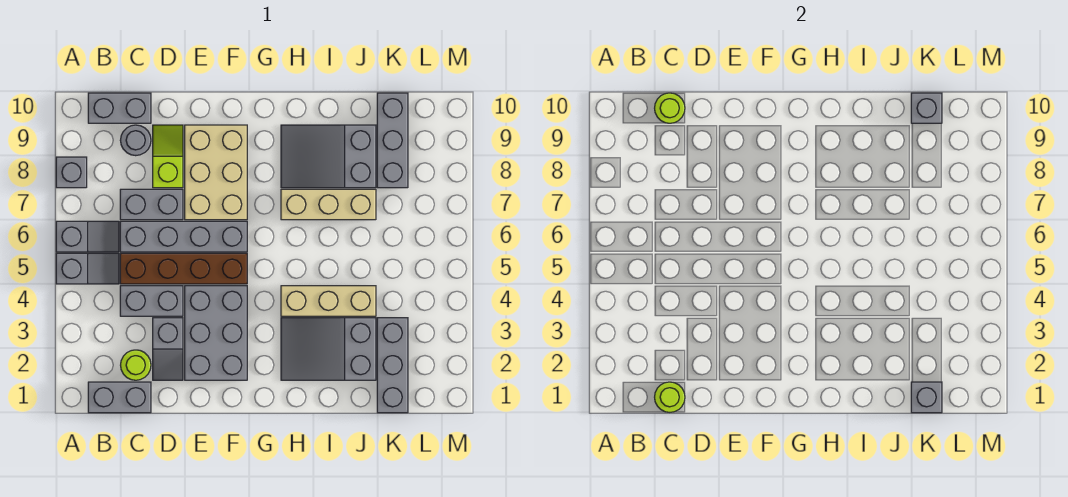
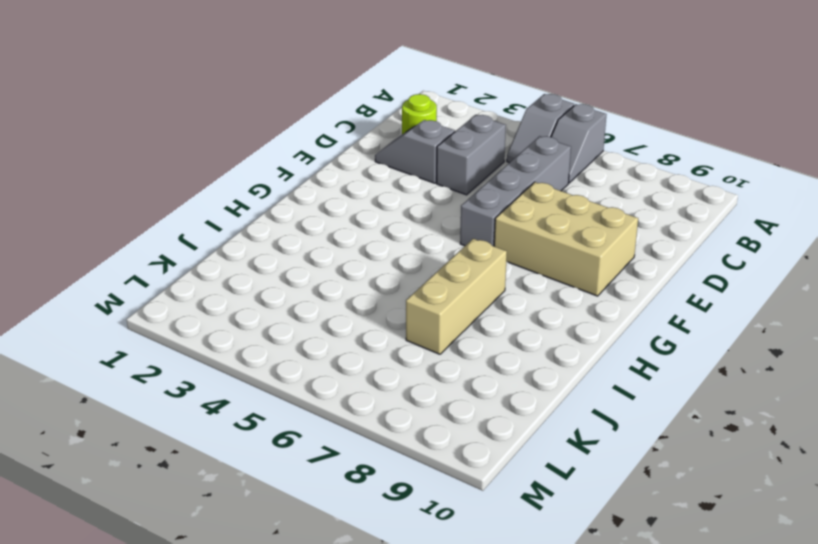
none -> grey 1x1 brick [56,157,87,188]
none -> grey 1x2 brick [88,382,151,413]
none -> grey 1x2 brick [88,93,151,123]

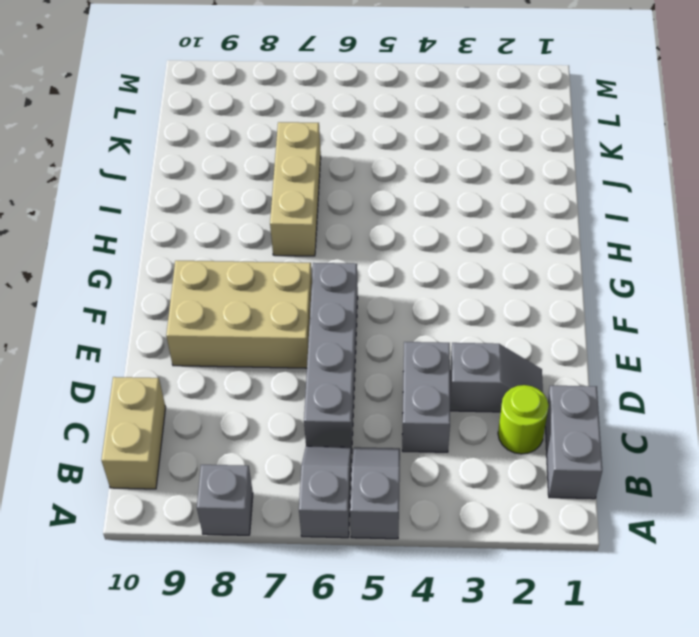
tan 1x2 brick [102,377,166,489] -> grey 1x2 brick [88,93,151,123]
none -> brown 1x4 brick [120,253,247,284]
none -> grey 1x2 brick [120,189,183,220]
none -> grey 1x1 round brick [120,125,151,156]

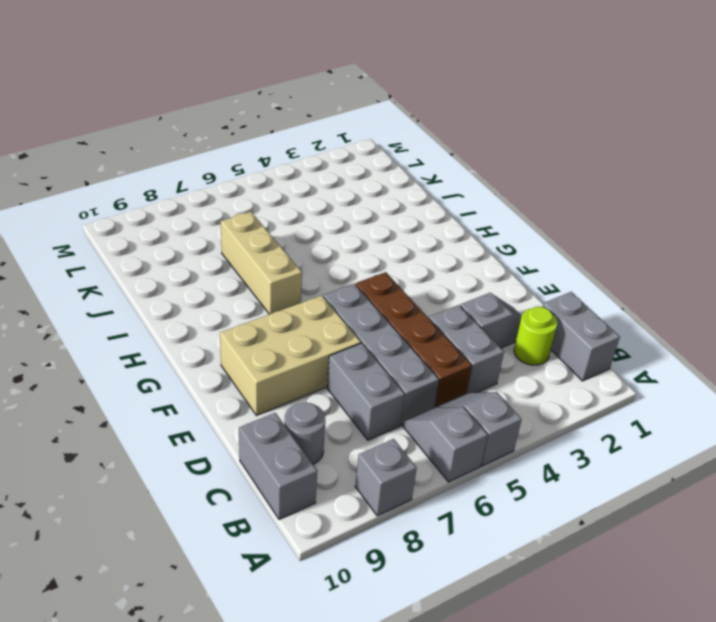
none -> lime 1x2 slope [153,125,183,188]
none -> grey 2x3 brick [185,286,247,380]
none -> grey 2x3 slope [281,318,376,380]

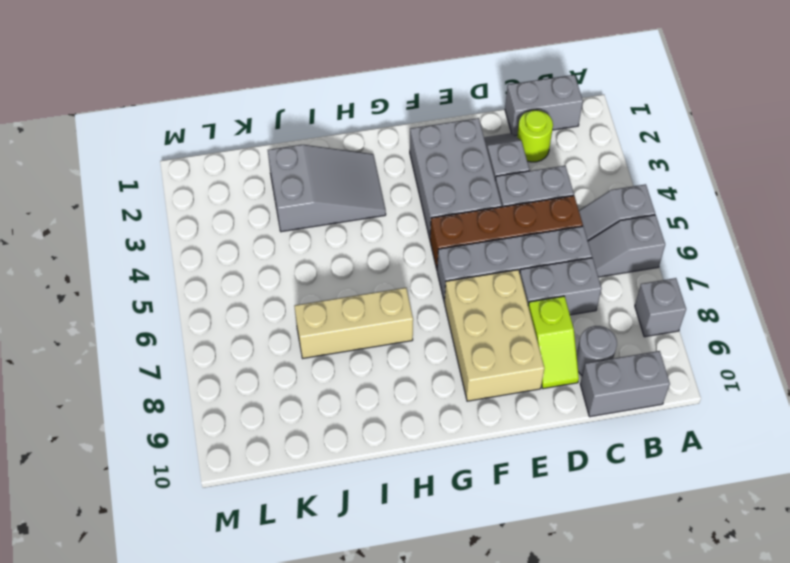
none -> tan 1x3 brick [281,286,376,316]
none -> grey 2x3 slope [281,125,376,188]
none -> grey 1x3 brick [377,318,408,413]

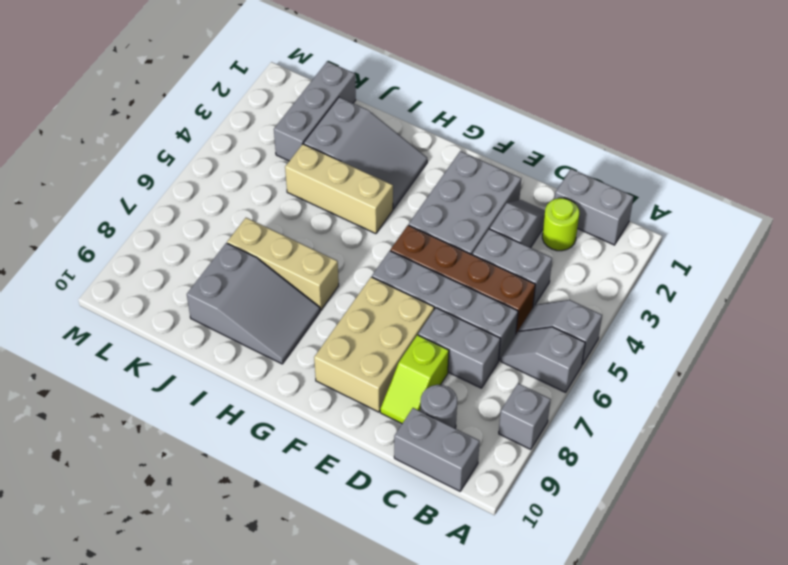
none -> grey 1x3 brick [377,93,408,188]
none -> lime 1x1 round brick [655,382,685,412]
none -> lime 1x1 round brick [655,93,685,123]

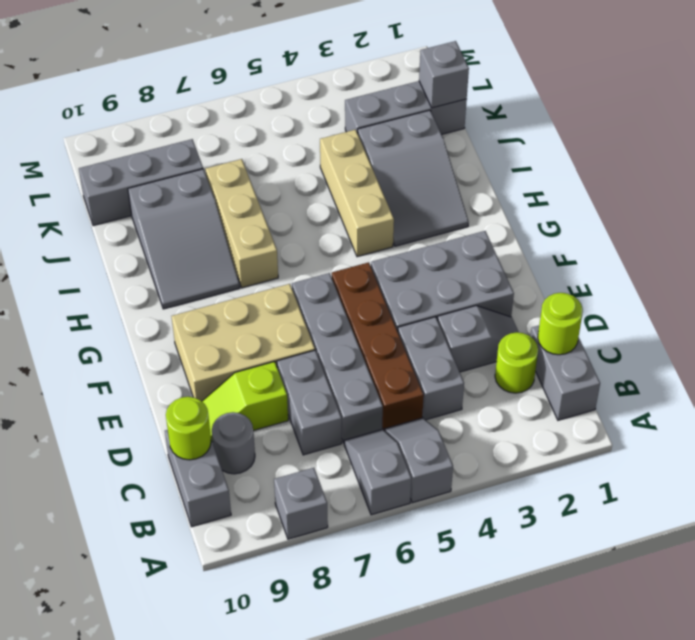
none -> grey 1x1 brick [911,93,942,123]

